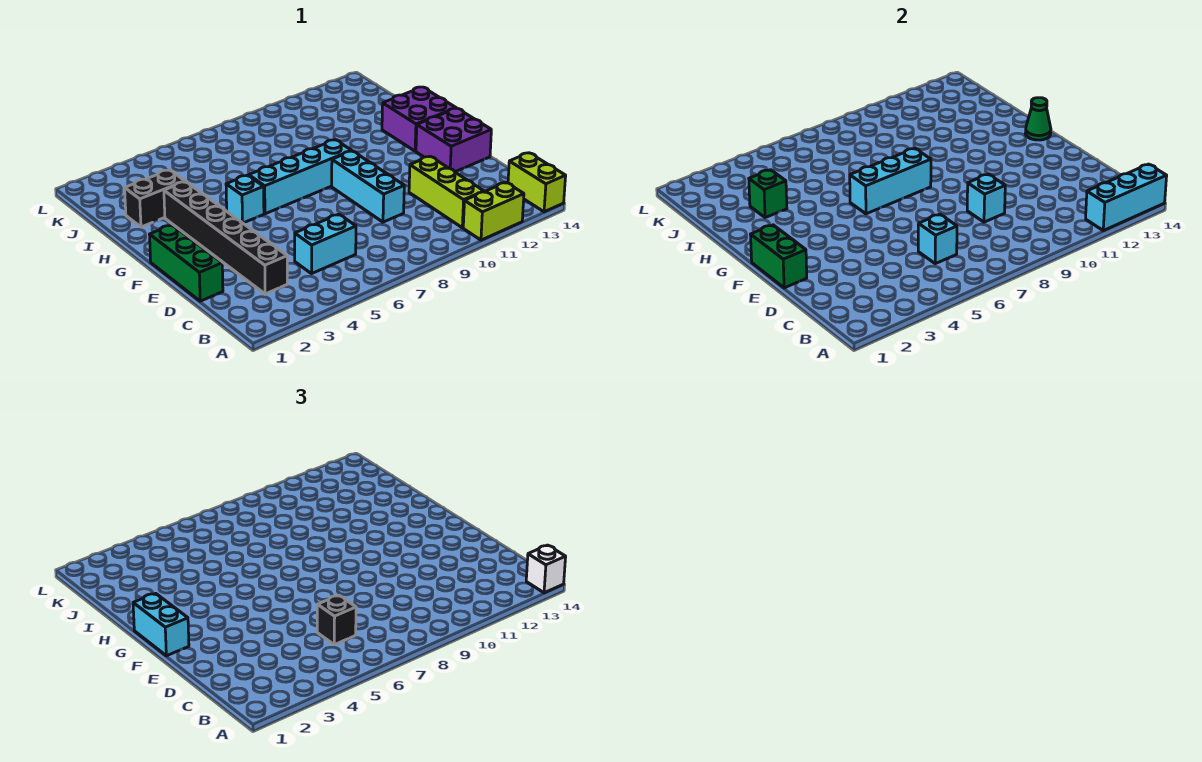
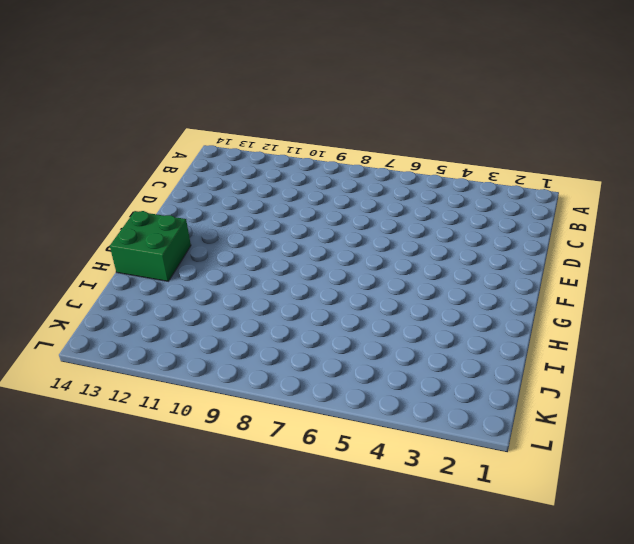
green 2x2 brick [110,211,191,281] -> purple 2x2 brick [382,87,456,151]
none -> lime 1x2 brick [463,182,524,240]
none -> lime 1x2 brick [508,153,566,212]
none -> lime 1x3 brick [409,157,484,228]

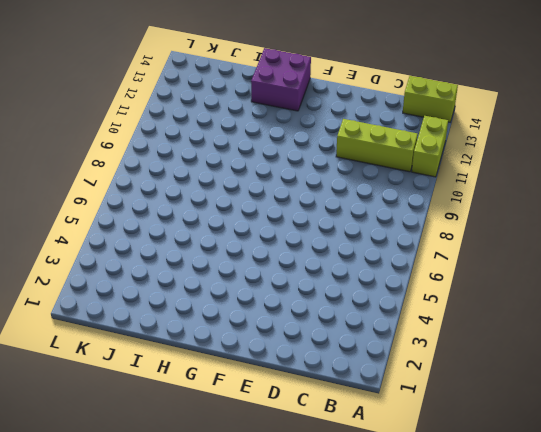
none -> black 1x6 brick [164,182,287,294]
none -> cyan 1x2 brick [295,214,356,274]
none -> green 1x3 brick [149,225,223,301]

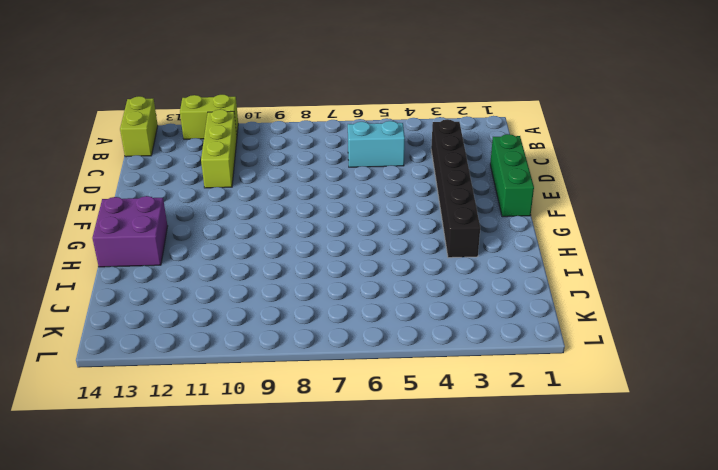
none -> cyan 1x3 brick [332,151,404,222]
none -> purple 2x2 brick [416,108,491,172]
none -> cyan 1x1 brick [226,175,264,223]

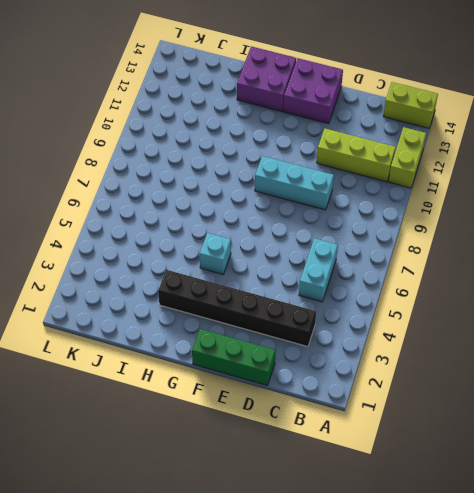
none -> cyan 1x4 brick [249,140,352,214]
none -> black 1x2 brick [125,170,185,227]
none -> cyan 1x3 brick [1086,164,1167,231]

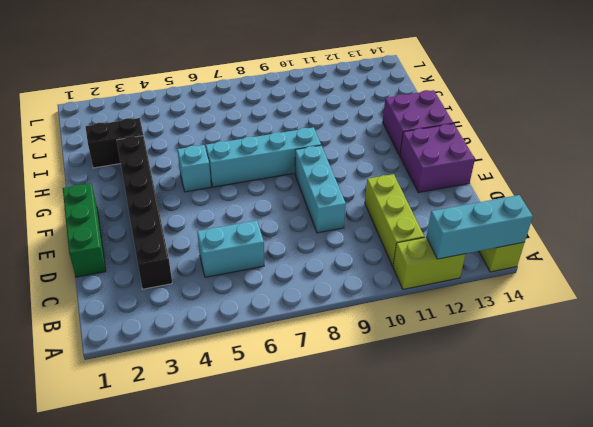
none -> cyan 1x1 brick [918,214,957,264]
none -> cyan 1x1 brick [967,174,1005,222]
none -> green 1x2 brick [750,225,807,288]

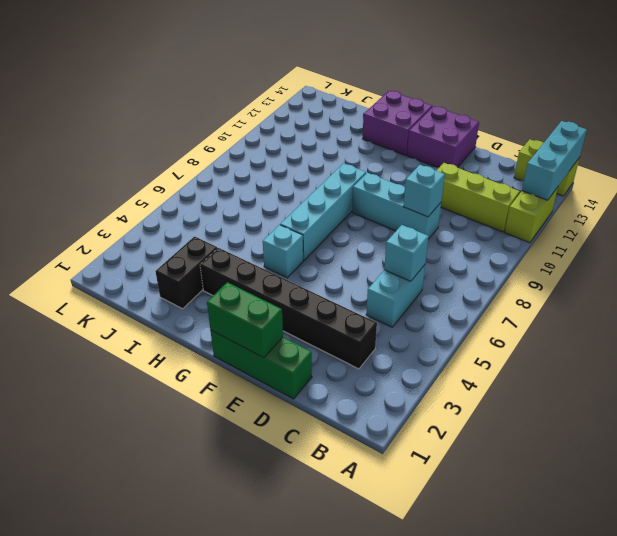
none -> cyan 1x3 brick [850,148,931,214]
none -> green 1x1 cone [1026,98,1051,140]
none -> green 1x1 brick [749,170,787,218]

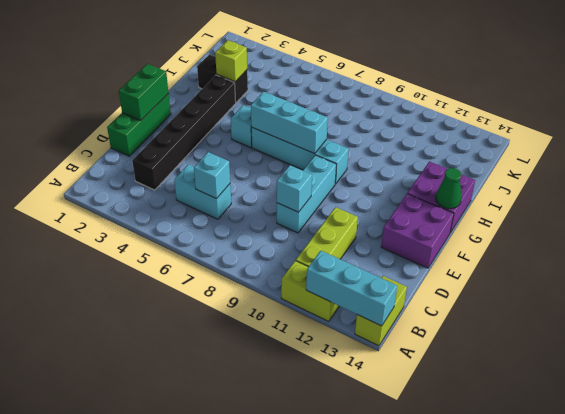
lime 1x1 brick [215,40,247,82] -> green 1x1 brick [749,170,787,218]
none -> white 1x1 brick [526,545,566,593]
none -> black 1x1 brick [317,595,356,645]
none -> cyan 1x2 brick [133,593,189,656]

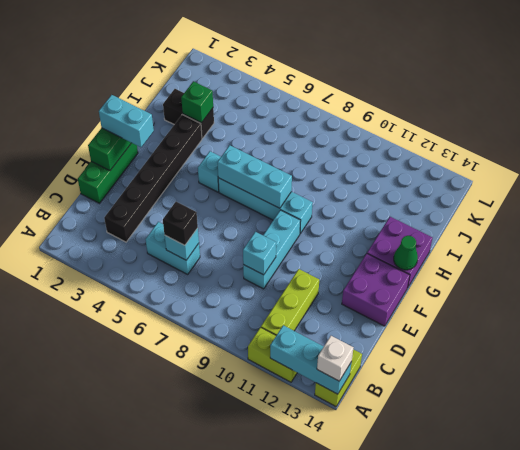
cyan 1x2 brick [99,95,154,147] -> cyan 1x2 brick turned to [133,593,189,656]

